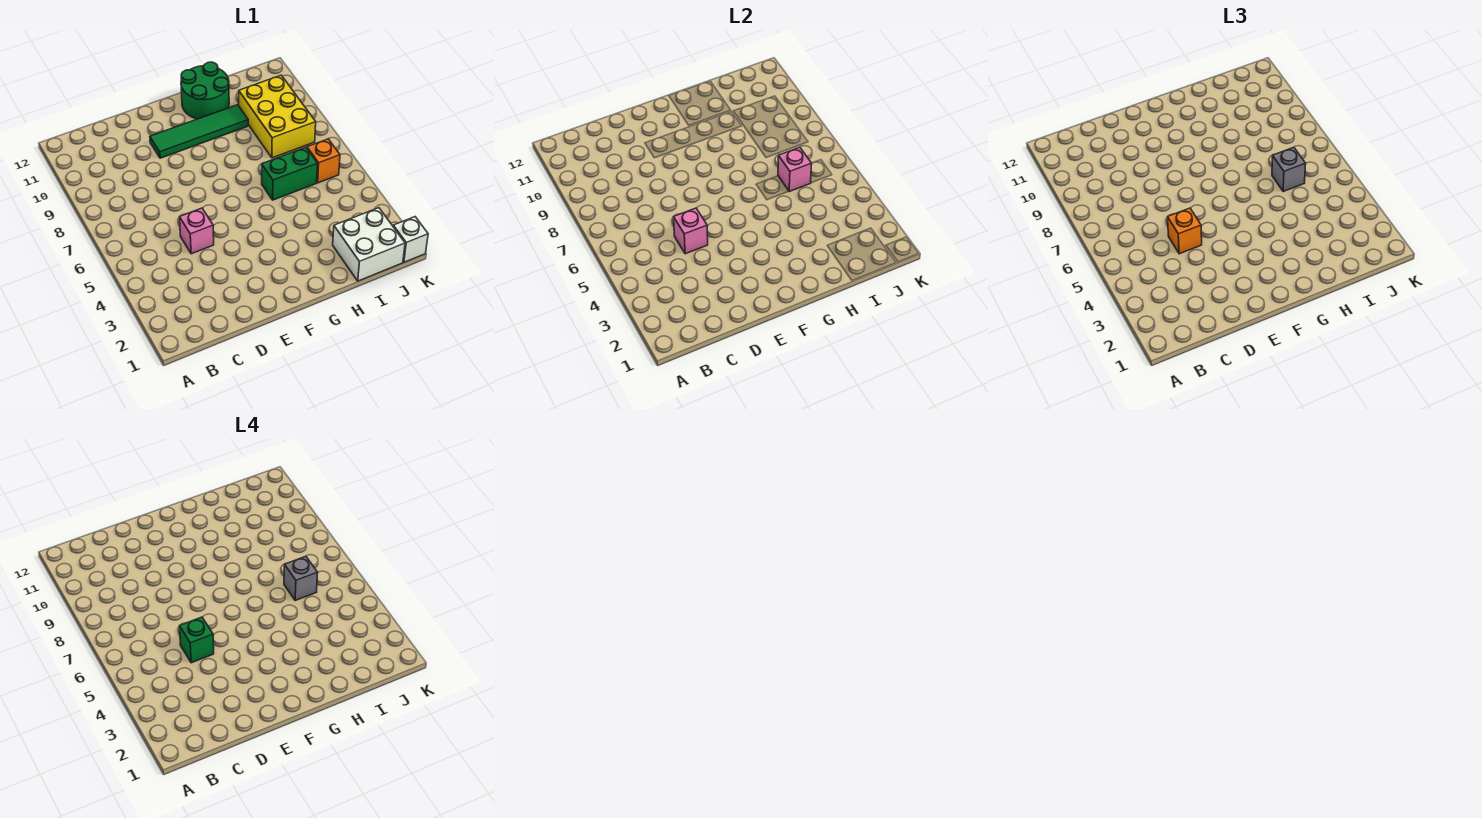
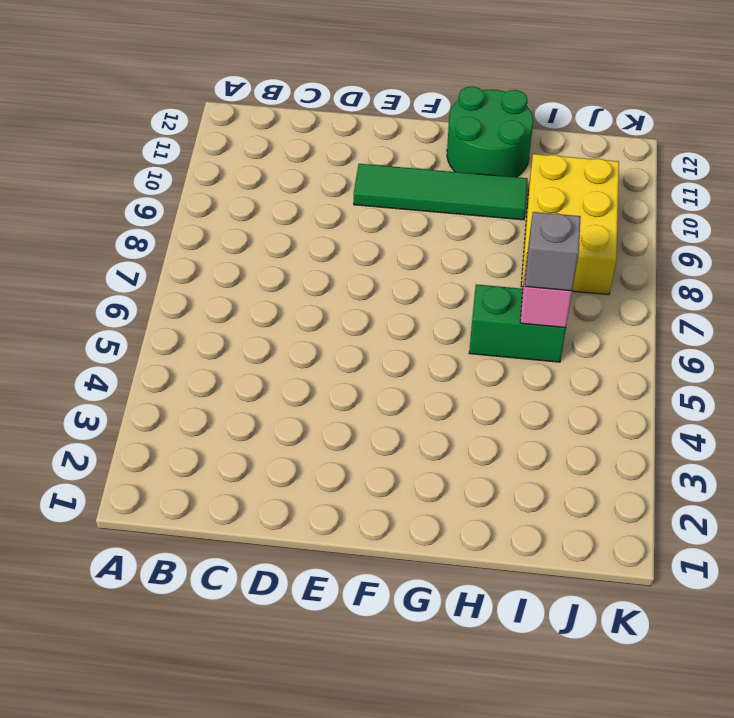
none -> pink 1x1 brick [180,208,214,254]
none -> white 2x2 brick [333,208,405,281]
none -> orange 1x1 brick [307,139,340,183]

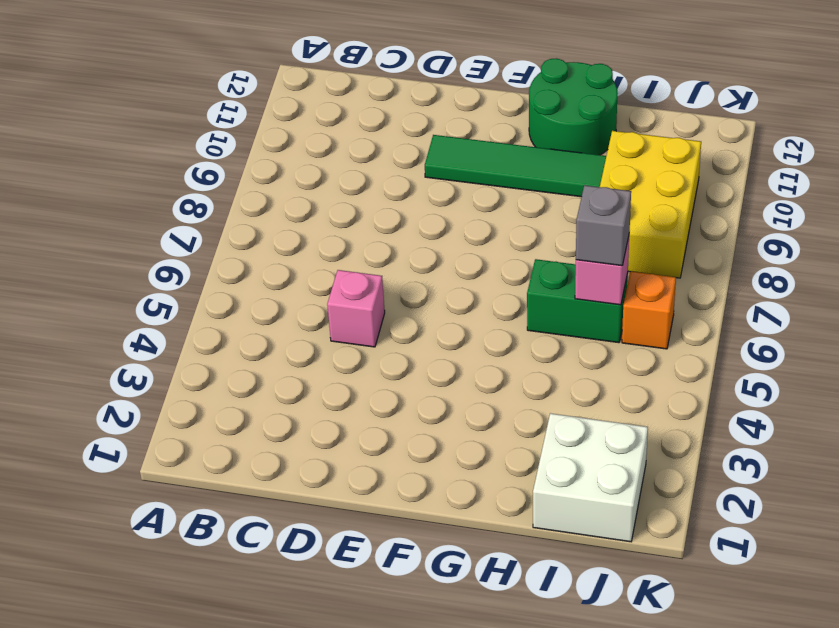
none -> white 1x1 brick [393,217,428,262]
none -> pink 1x1 brick [674,208,708,254]
none -> orange 1x1 brick [1168,208,1202,254]

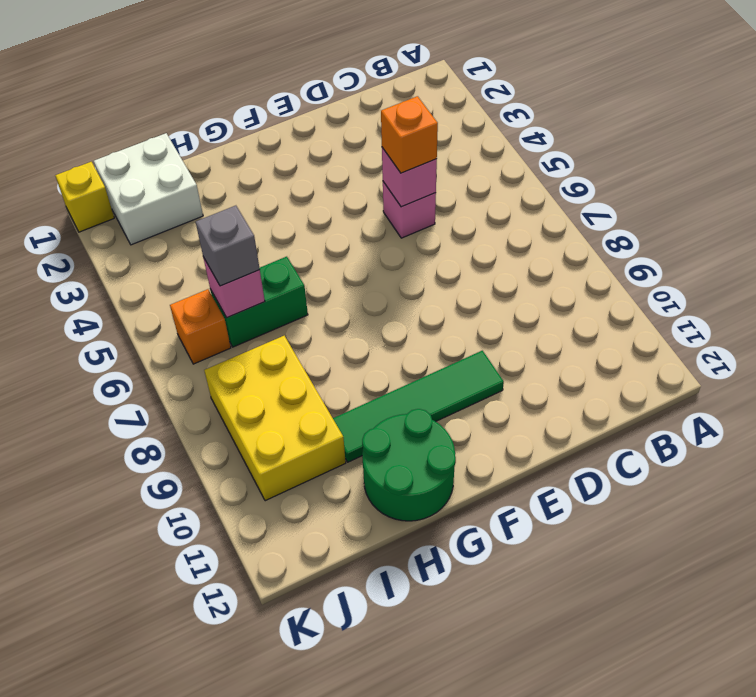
yellow 1x1 brick [55,162,114,232] -> white 1x1 brick [393,217,428,262]
none -> green 1x1 brick [180,617,214,663]
none -> grey 1x1 brick [284,556,318,600]

